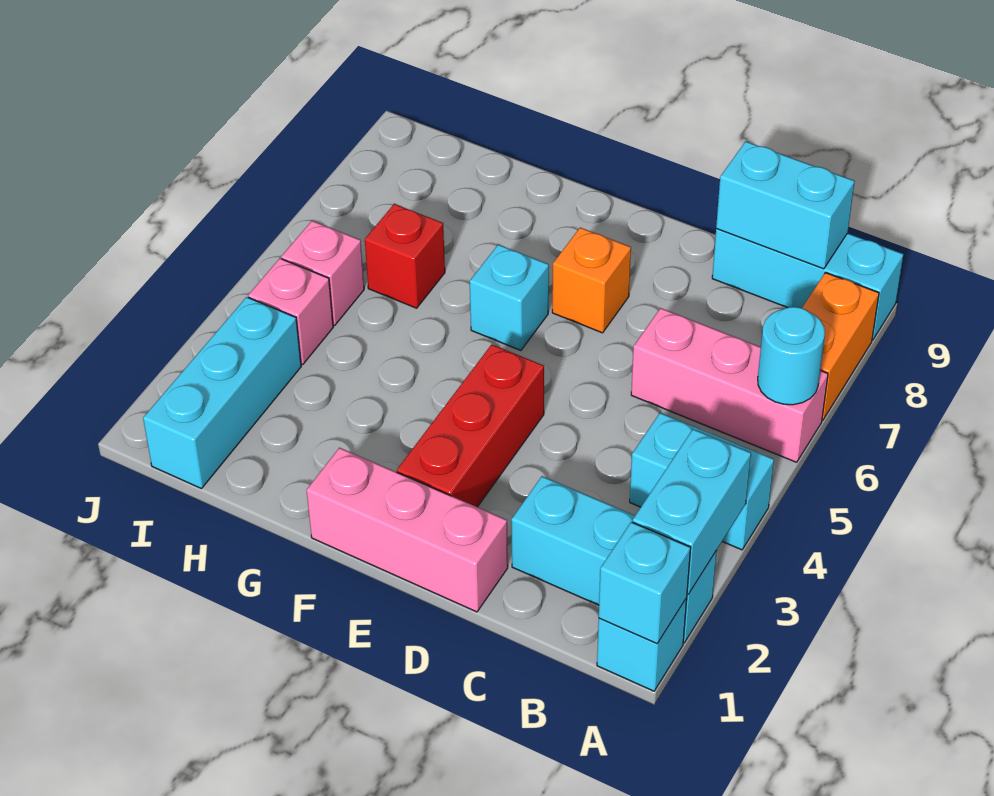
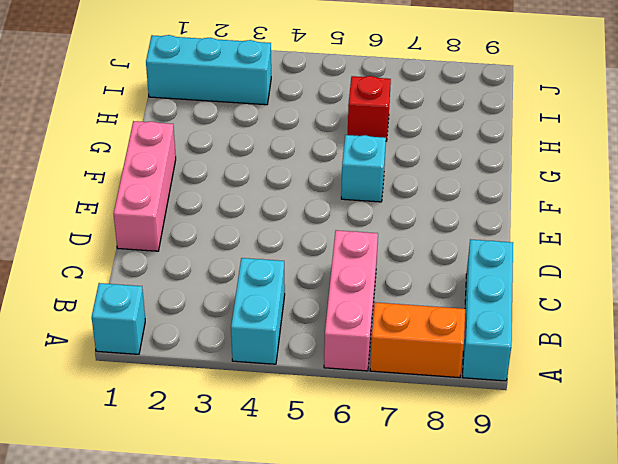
none -> cyan 1x3 brick [511,476,717,643]
none -> red 1x3 brick [397,344,544,507]
none -> orange 1x1 brick [552,228,631,333]

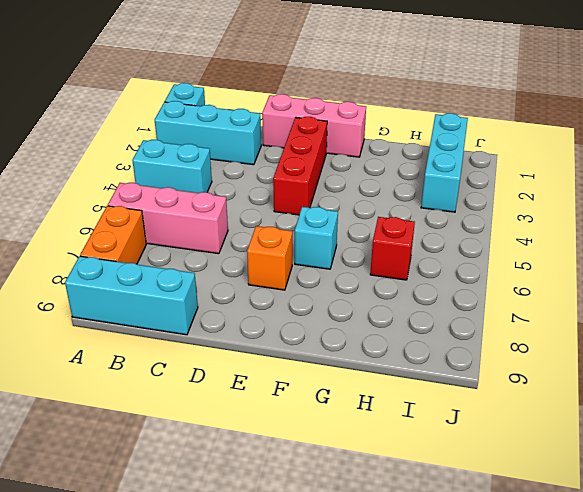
none -> pink 1x1 brick [248,258,333,365]
none -> pink 1x1 brick [281,221,364,326]
none -> cyan 1x1 brick [599,522,691,643]

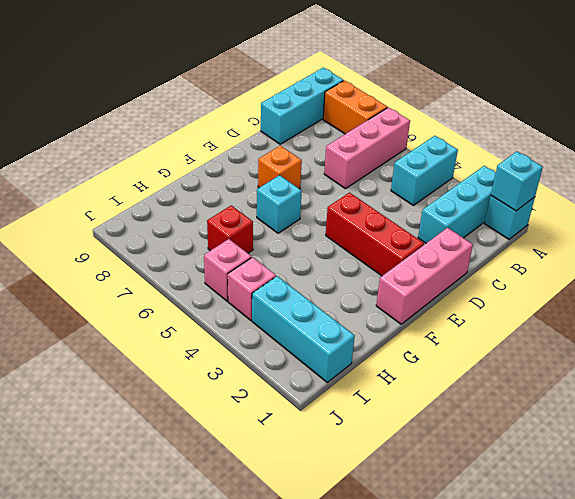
none -> cyan 1x2 brick [633,429,751,594]
none -> cyan 1x1 round brick [758,307,825,405]
none -> cyan 1x2 brick [716,141,855,269]

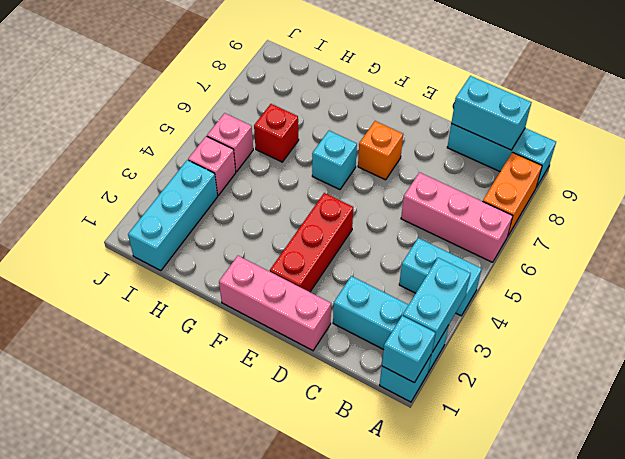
none -> cyan 1x1 round brick [758,307,825,405]

